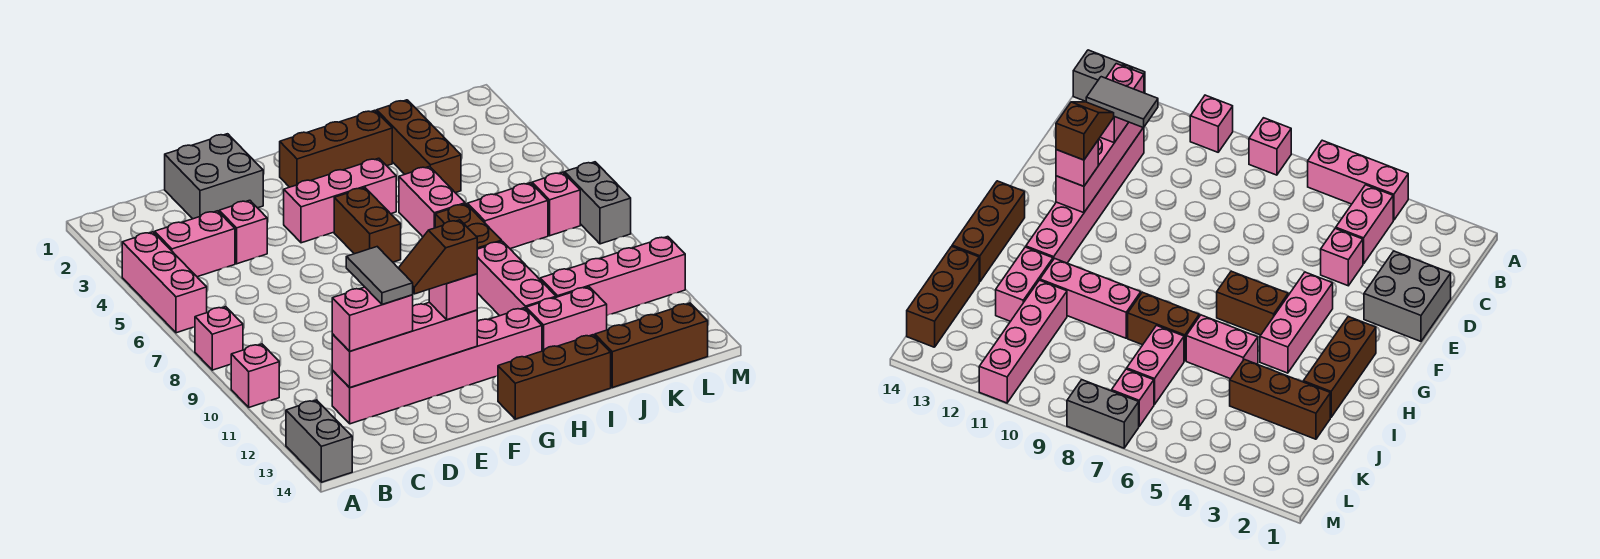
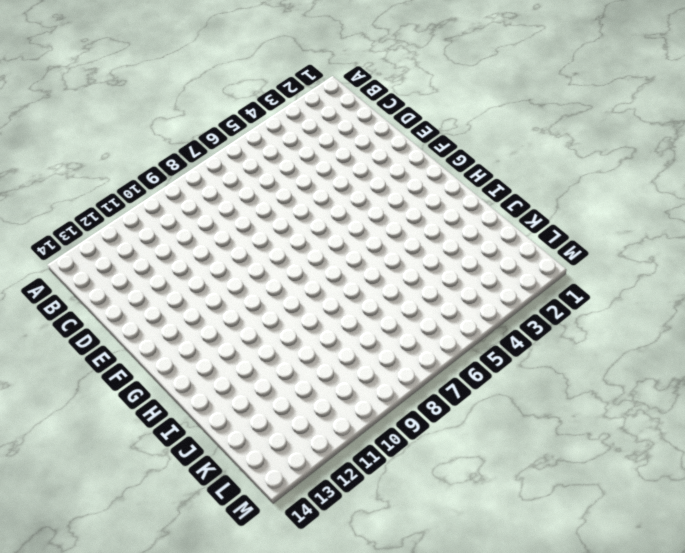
none -> pink 1x3 brick [122,232,207,333]
none -> pink 1x1 brick [195,307,243,370]
none -> pink 1x1 brick [231,344,279,407]

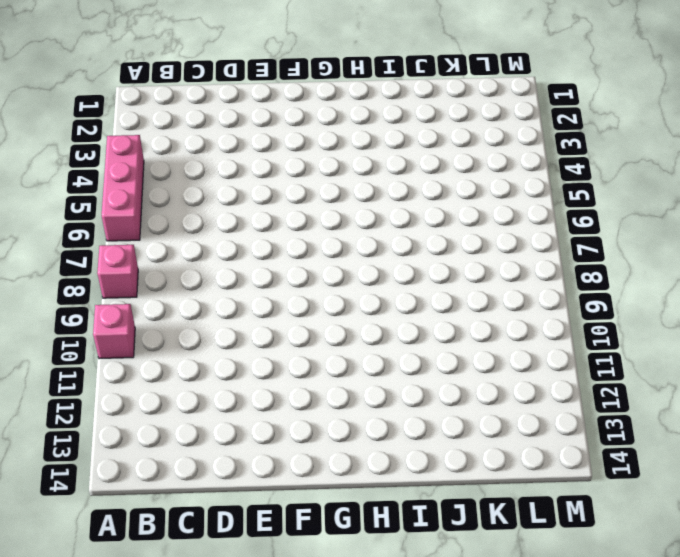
none -> grey 1x2 brick [286,400,352,482]
none -> pink 1x2 brick [155,211,235,277]
none -> pink 1x6 brick [332,308,542,424]

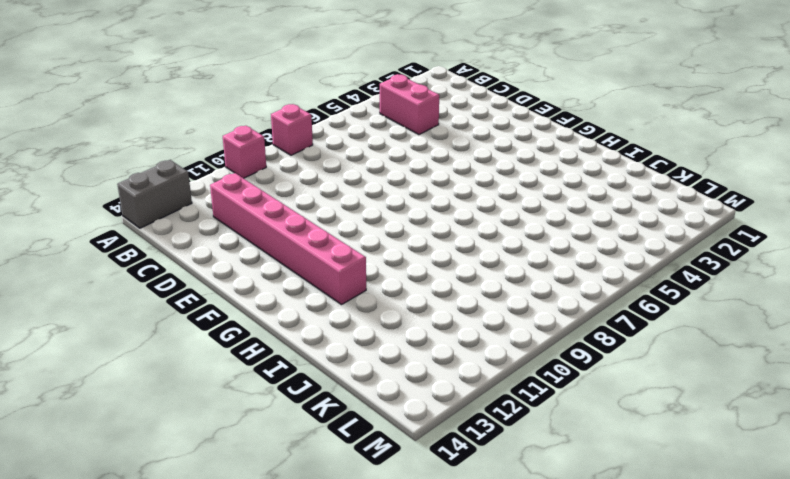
none -> pink 1x3 brick [122,232,207,333]
none -> grey 2x2 brick [165,134,263,219]
none -> pink 1x1 brick [219,200,267,264]

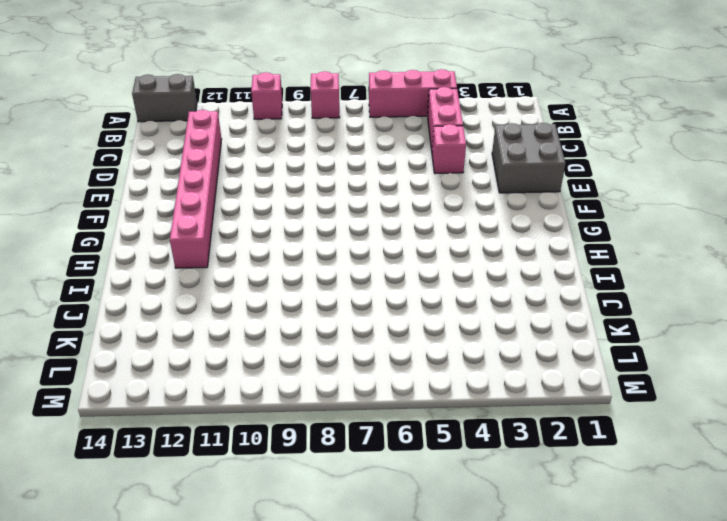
none -> pink 1x3 brick [284,158,396,243]
none -> brown 1x3 brick [280,110,392,187]
none -> brown 1x2 brick [334,188,401,262]

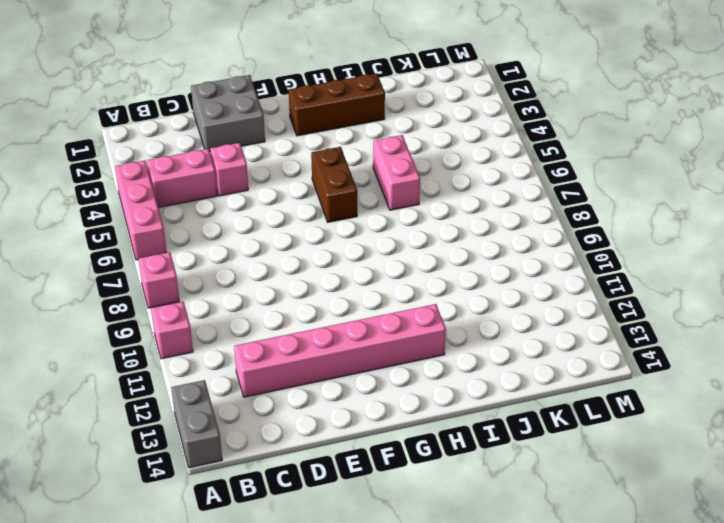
none -> pink 1x3 brick [284,158,396,243]
none -> brown 1x3 brick [498,335,611,419]
none -> brown 1x2 brick [435,204,502,249]

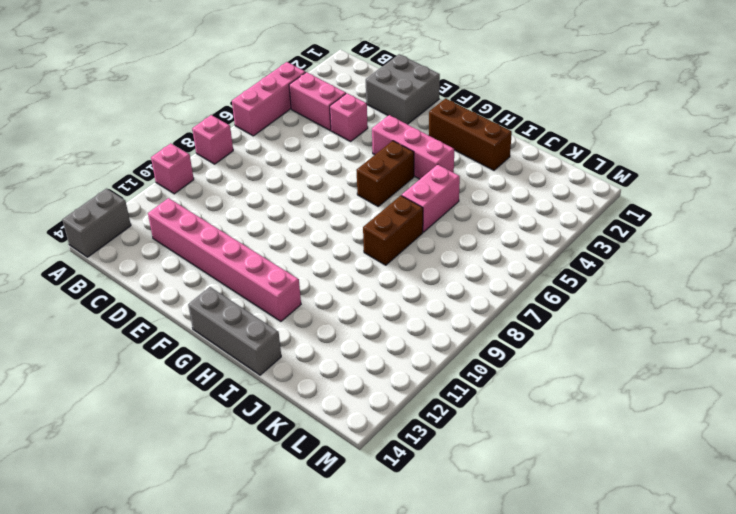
grey 1x3 brick [188,287,281,375] -> brown 1x3 brick [498,335,611,419]
none -> pink 1x3 brick [477,241,556,316]
none -> pink 1x2 brick [526,287,607,351]
none -> brown 1x3 brick [377,100,461,193]

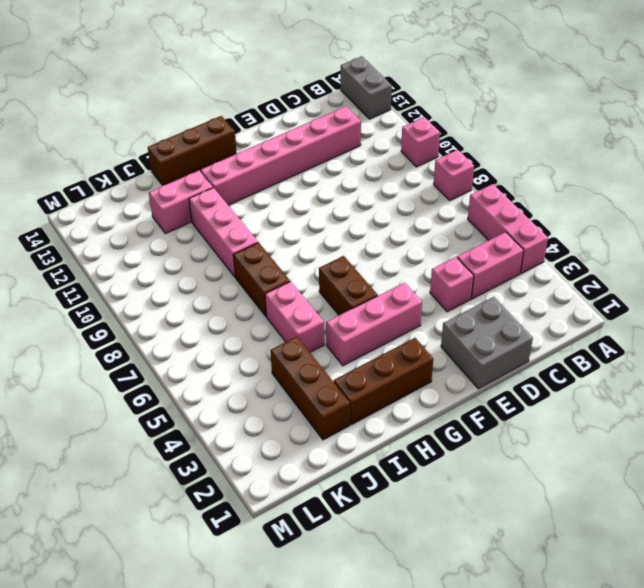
none -> pink 1x2 brick [468,183,548,249]
none -> pink 1x4 brick [540,237,685,315]
none -> brown 1x3 brick [595,303,708,388]

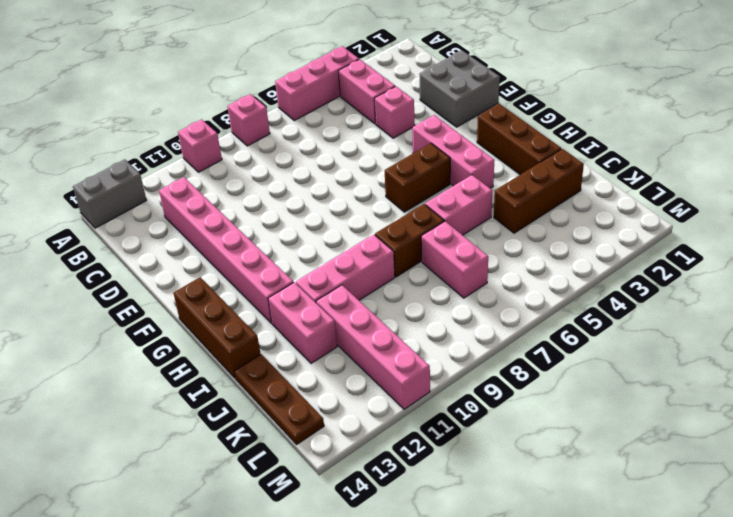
brown 1x3 plate [234,354,324,444] -> brown 1x3 brick [595,303,708,388]
none -> pink 1x1 brick [532,172,580,236]
none -> grey 1x2 brick [564,162,631,244]
none -> pink 1x4 brick [332,302,477,388]

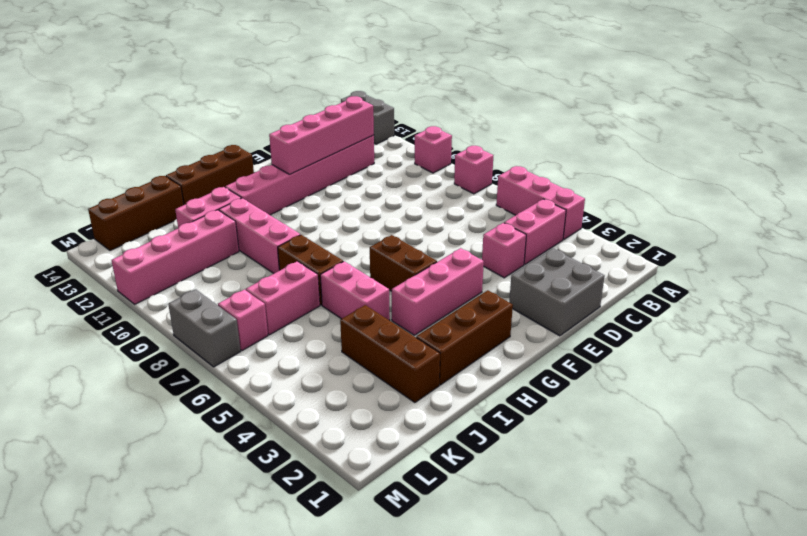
none -> pink 1x2 brick [332,287,413,351]
none -> pink 1x1 brick [429,274,477,320]
none -> grey 1x2 tile [346,247,413,305]

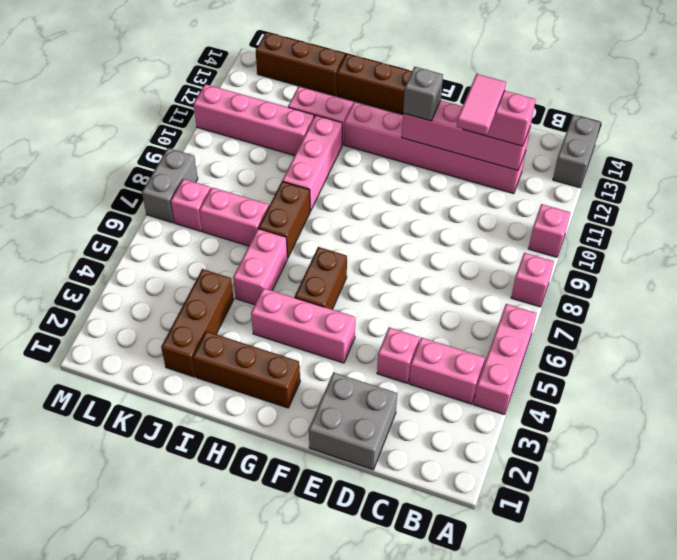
pink 1x2 tile [457,74,506,135] -> grey 1x2 tile [346,247,413,305]
grey 1x1 brick [403,67,443,121] -> pink 1x1 brick [429,274,477,320]
none -> brown 1x2 slope [399,220,477,294]

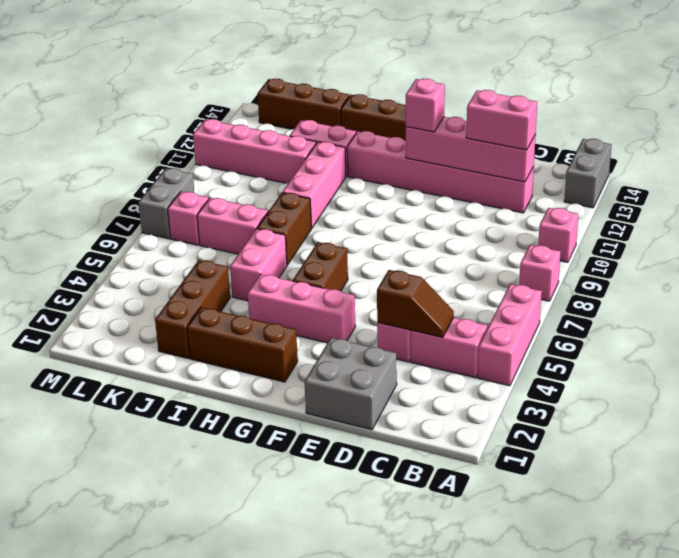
brown 1x2 slope [377,270,454,338] -> brown 1x2 slope moved to [399,220,477,294]
none -> grey 1x2 tile [346,247,413,305]

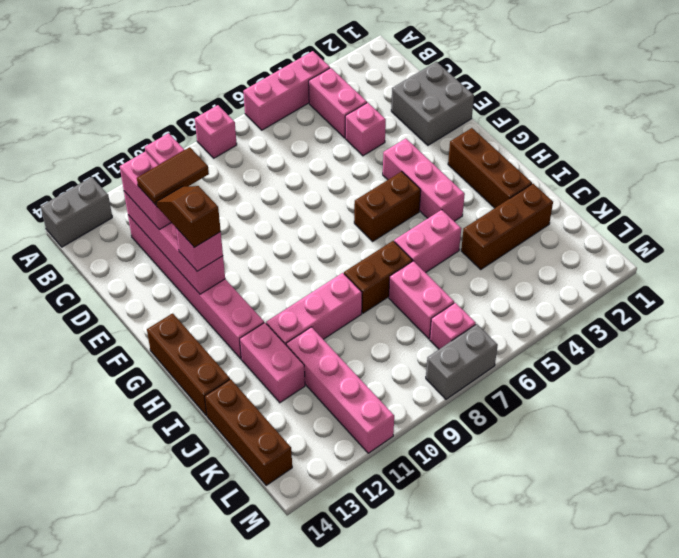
brown 1x2 tile [137,147,209,205] -> grey 1x2 tile [346,247,413,305]

